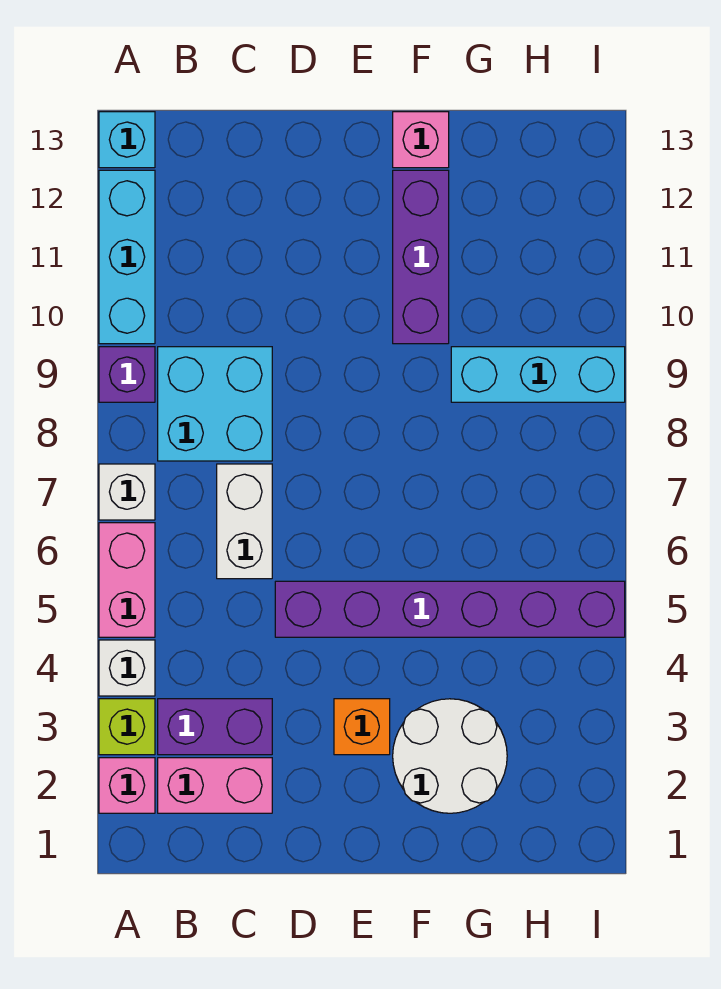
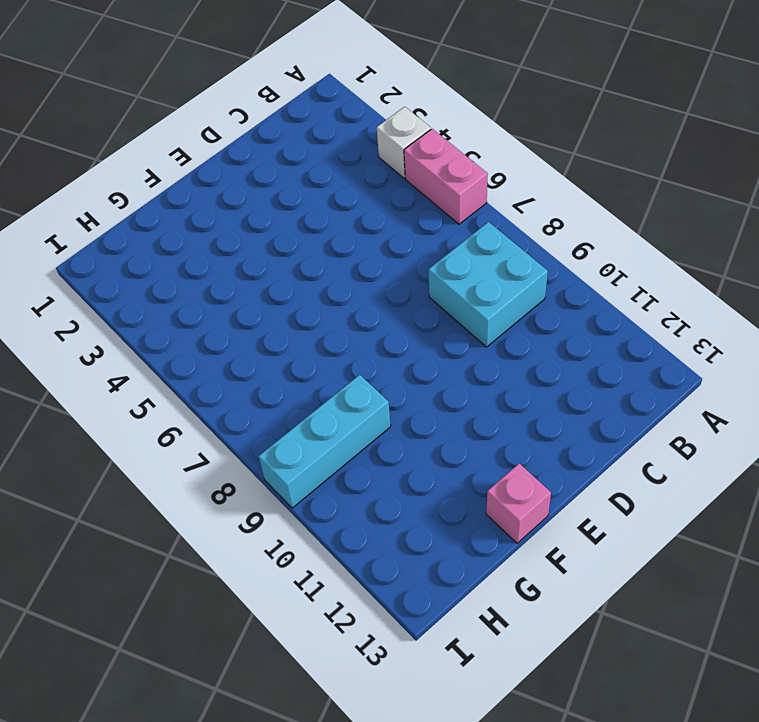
none -> pink 1x1 brick [99,758,155,813]
none -> lime 1x1 brick [99,699,155,755]
none -> white 1x1 brick [99,464,155,520]

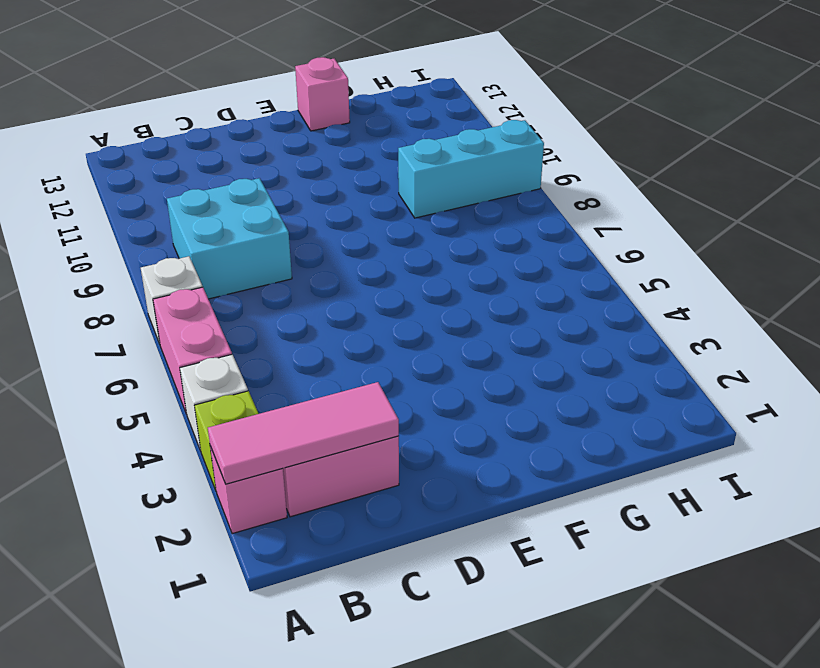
pink 1x3 tile [208,382,399,484] -> none
none -> purple 1x1 brick [99,347,155,402]
none -> cyan 1x3 brick [99,170,155,344]
none -> cyan 1x1 brick [99,112,155,168]

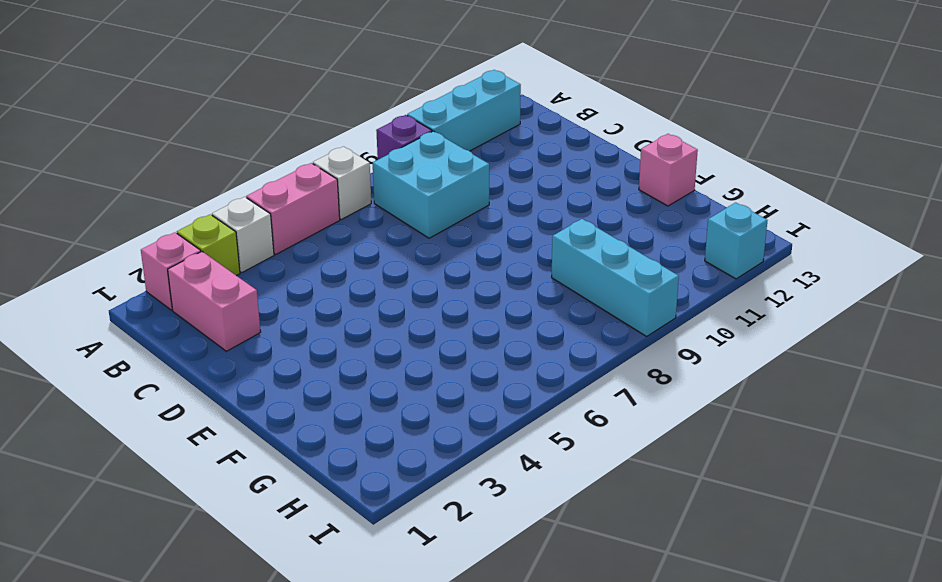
cyan 1x1 brick [705,202,768,279] -> cyan 1x1 brick moved to [99,112,155,168]
none -> purple 1x2 brick [158,699,272,755]
none -> white 1x2 brick [217,464,272,579]
none -> purple 1x6 brick [275,581,625,637]

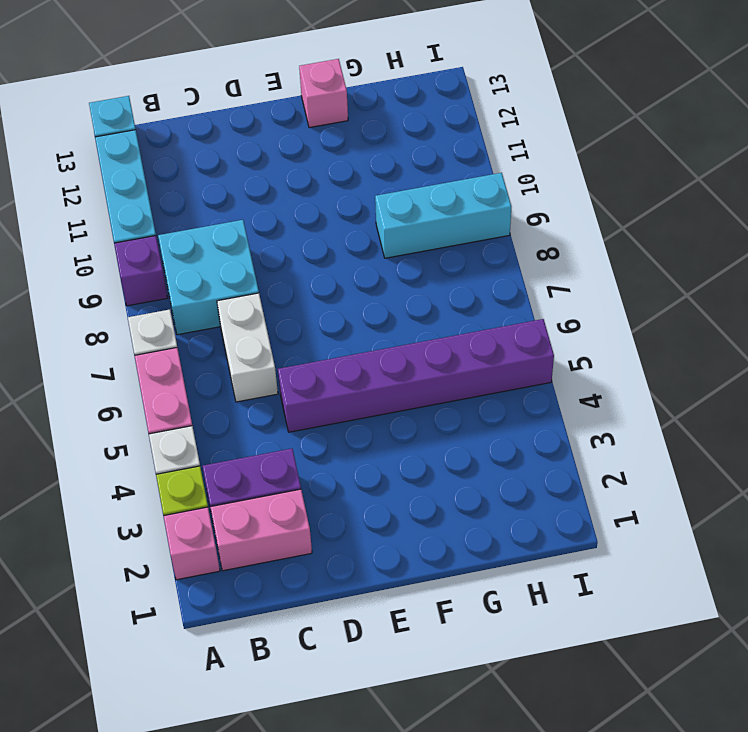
none -> orange 1x1 brick [334,699,390,755]
none -> white 2x2 round brick [393,699,507,813]
none -> purple 1x3 brick [393,170,449,344]

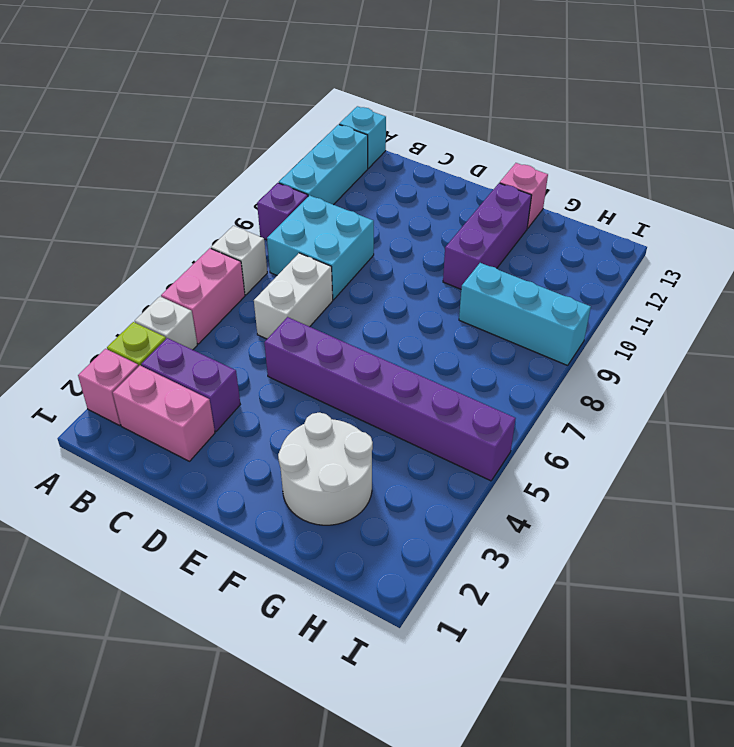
none -> orange 1x1 brick [334,699,390,755]

